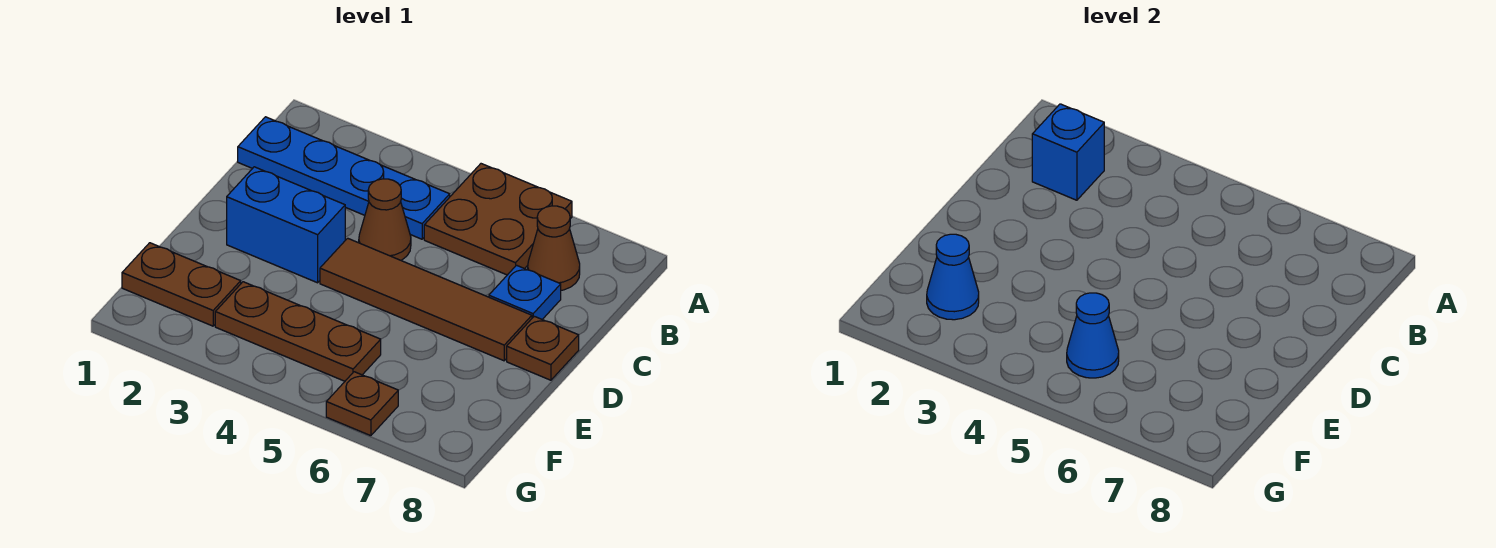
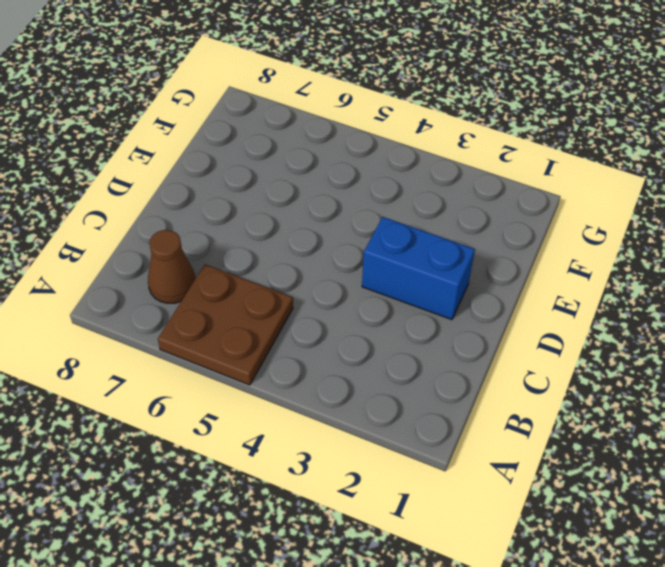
none -> blue 1x4 plate [238,117,450,239]
none -> brown 1x1 cone [359,179,411,260]
none -> blue 1x1 plate [489,265,561,319]

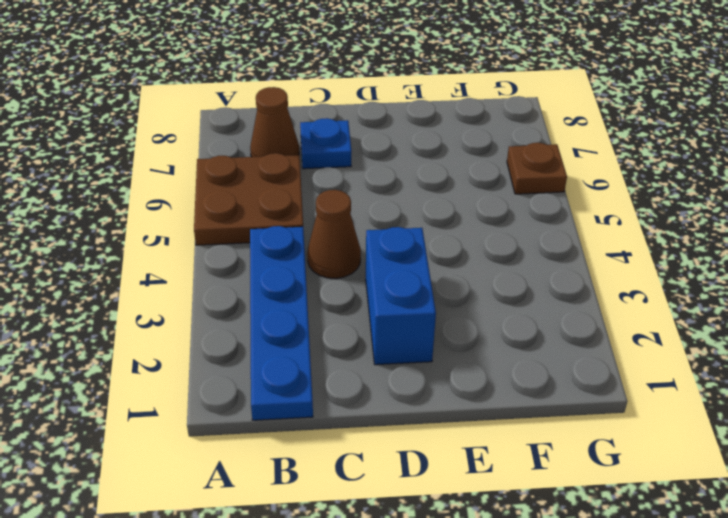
none -> brown 1x4 tile [320,238,532,361]
none -> brown 1x1 plate [507,316,579,380]
none -> brown 1x2 plate [122,243,241,326]

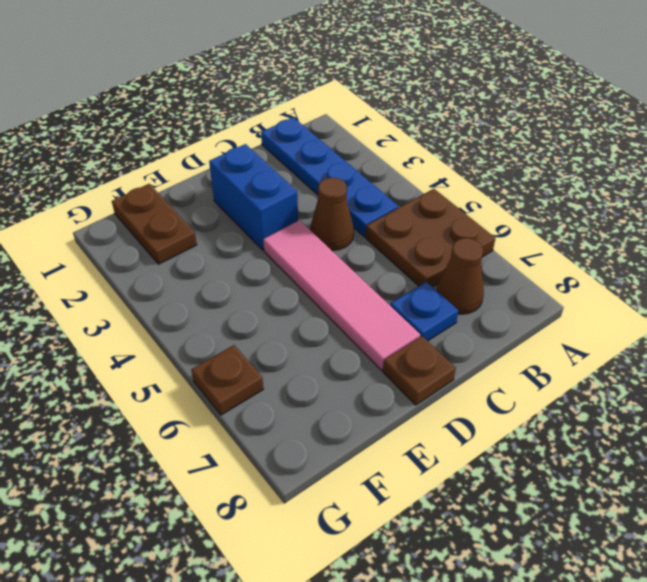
pink 1x4 tile [263,220,420,370] -> brown 1x4 tile [320,238,532,361]
none -> brown 1x3 plate [215,282,381,381]
none -> blue 1x1 brick [1032,104,1104,200]
none -> blue 1x1 cone [927,234,979,320]

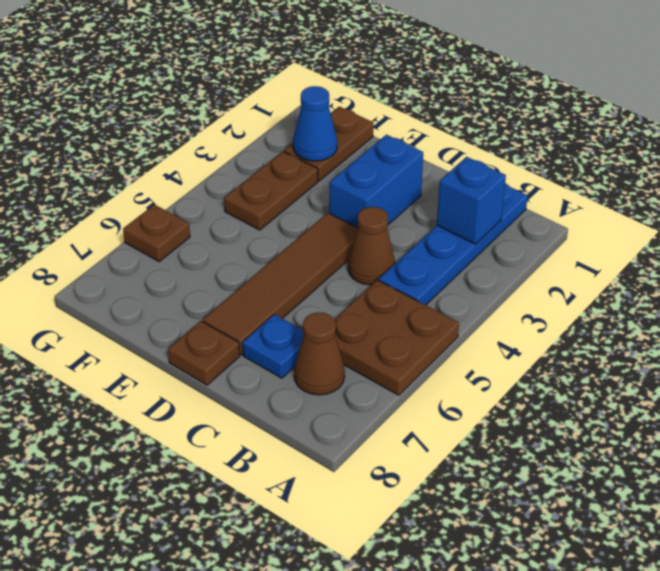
brown 1x2 plate [224,151,318,230] -> brown 1x3 plate [215,282,381,381]
none -> blue 1x1 cone [1067,293,1119,378]

